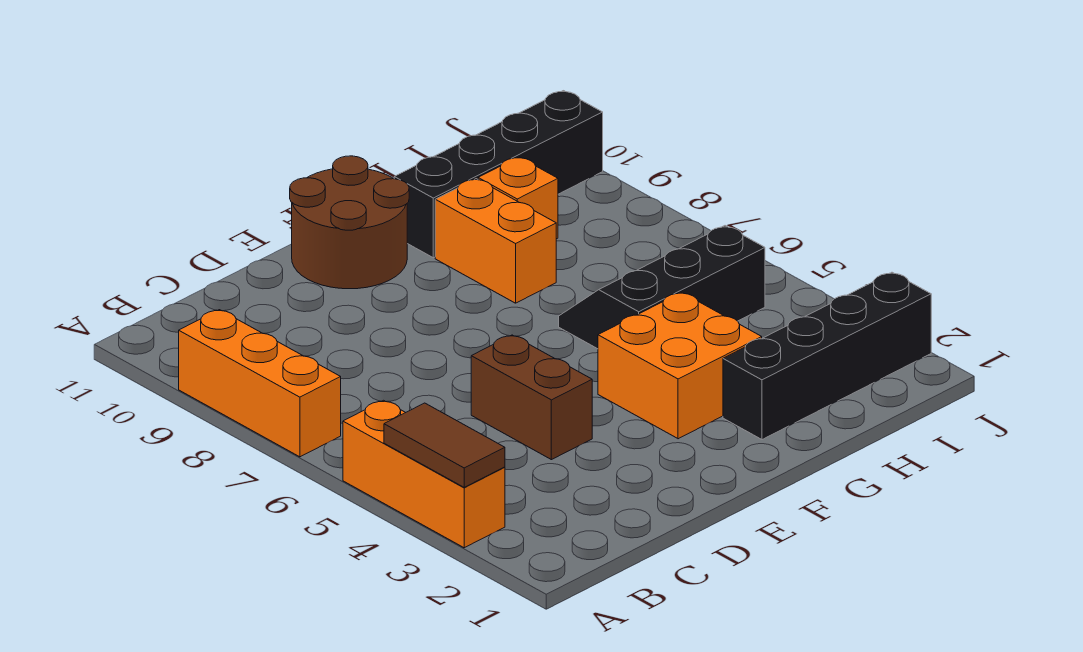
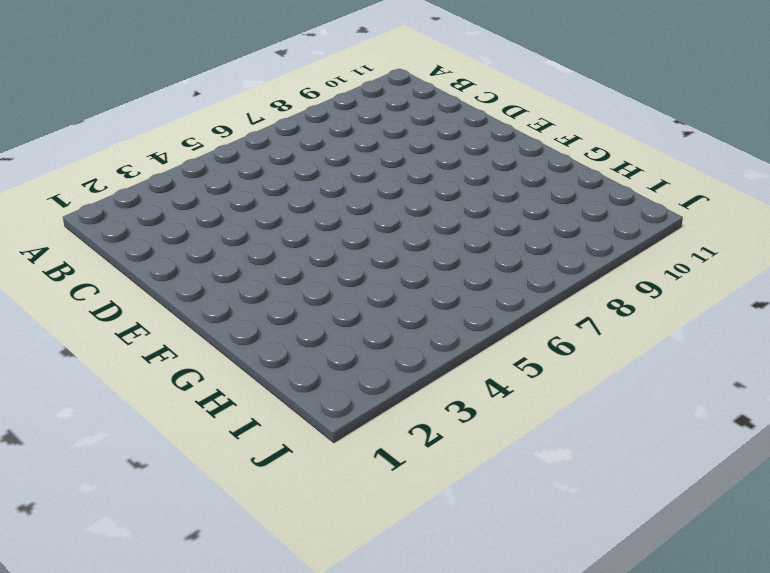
none -> orange 1x3 brick [343,400,505,548]
none -> orange 1x3 brick [179,310,341,457]

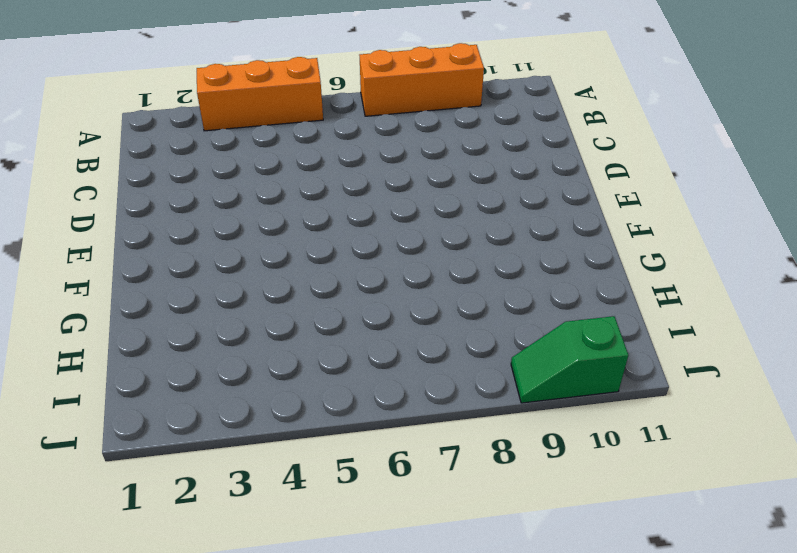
green 1x2 slope [511,316,628,403] -> black 1x4 brick [394,91,603,258]
none -> brown 1x2 brick [471,335,592,460]
none -> brown 2x2 round brick [290,156,409,289]

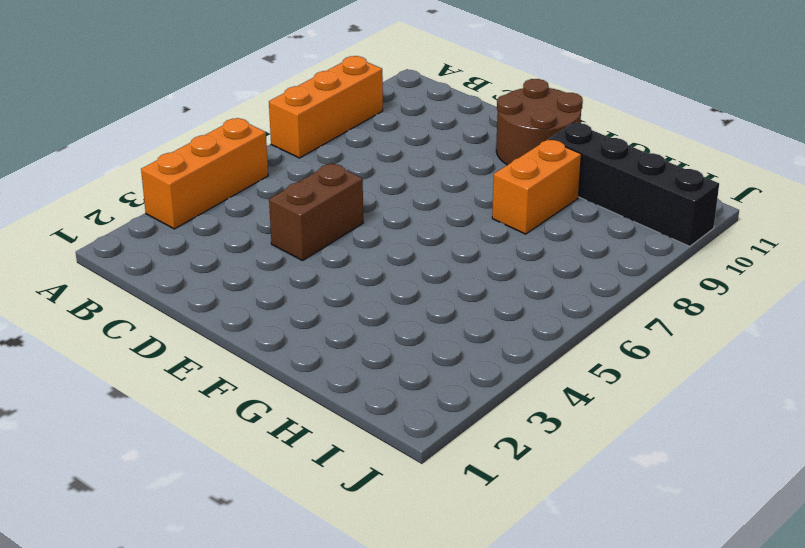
none -> orange 2x2 brick [598,292,762,439]
none -> black 1x4 brick [723,272,931,440]

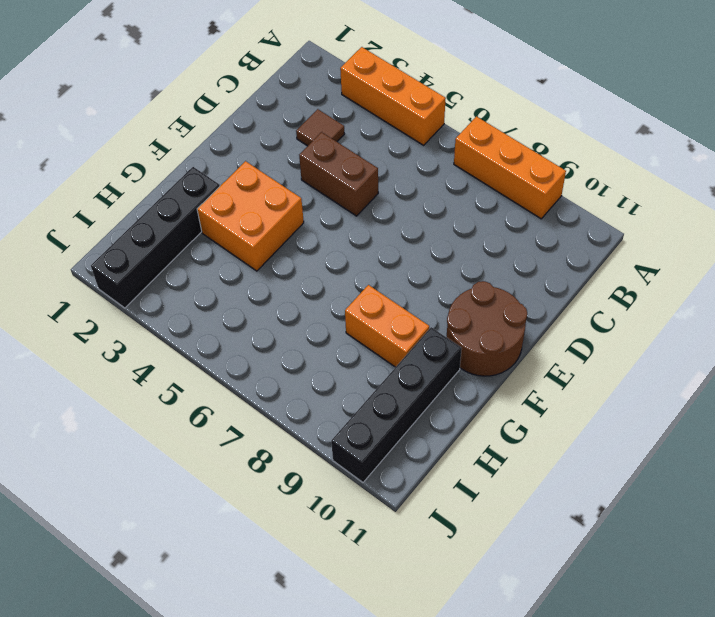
brown 1x1 tile [296,109,344,146] -> none
none -> black 2x3 slope [559,226,765,349]
none -> orange 1x1 brick [478,157,558,239]

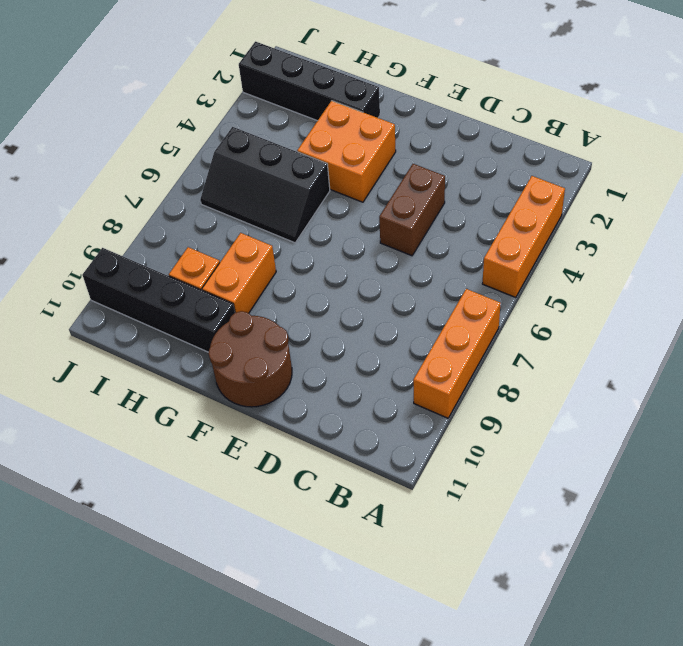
none -> brown 1x2 tile [384,403,505,487]

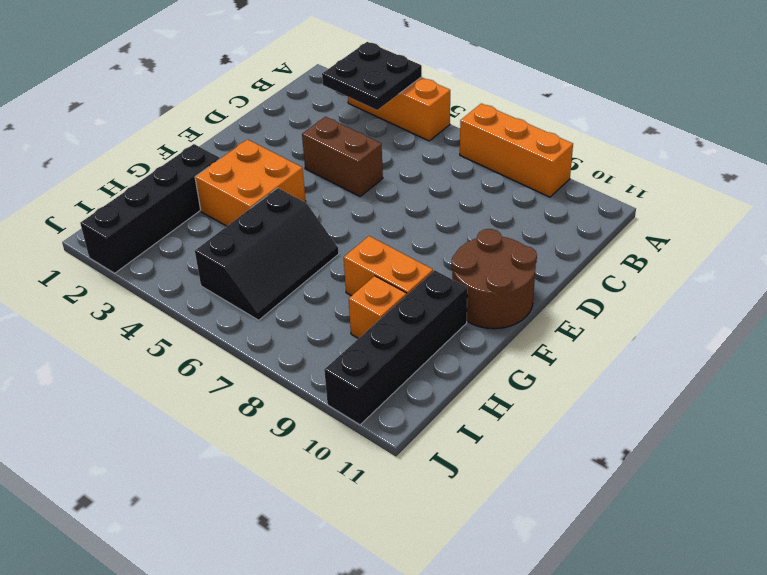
black 2x2 plate [322,42,422,110] -> brown 1x2 tile [384,403,505,487]

